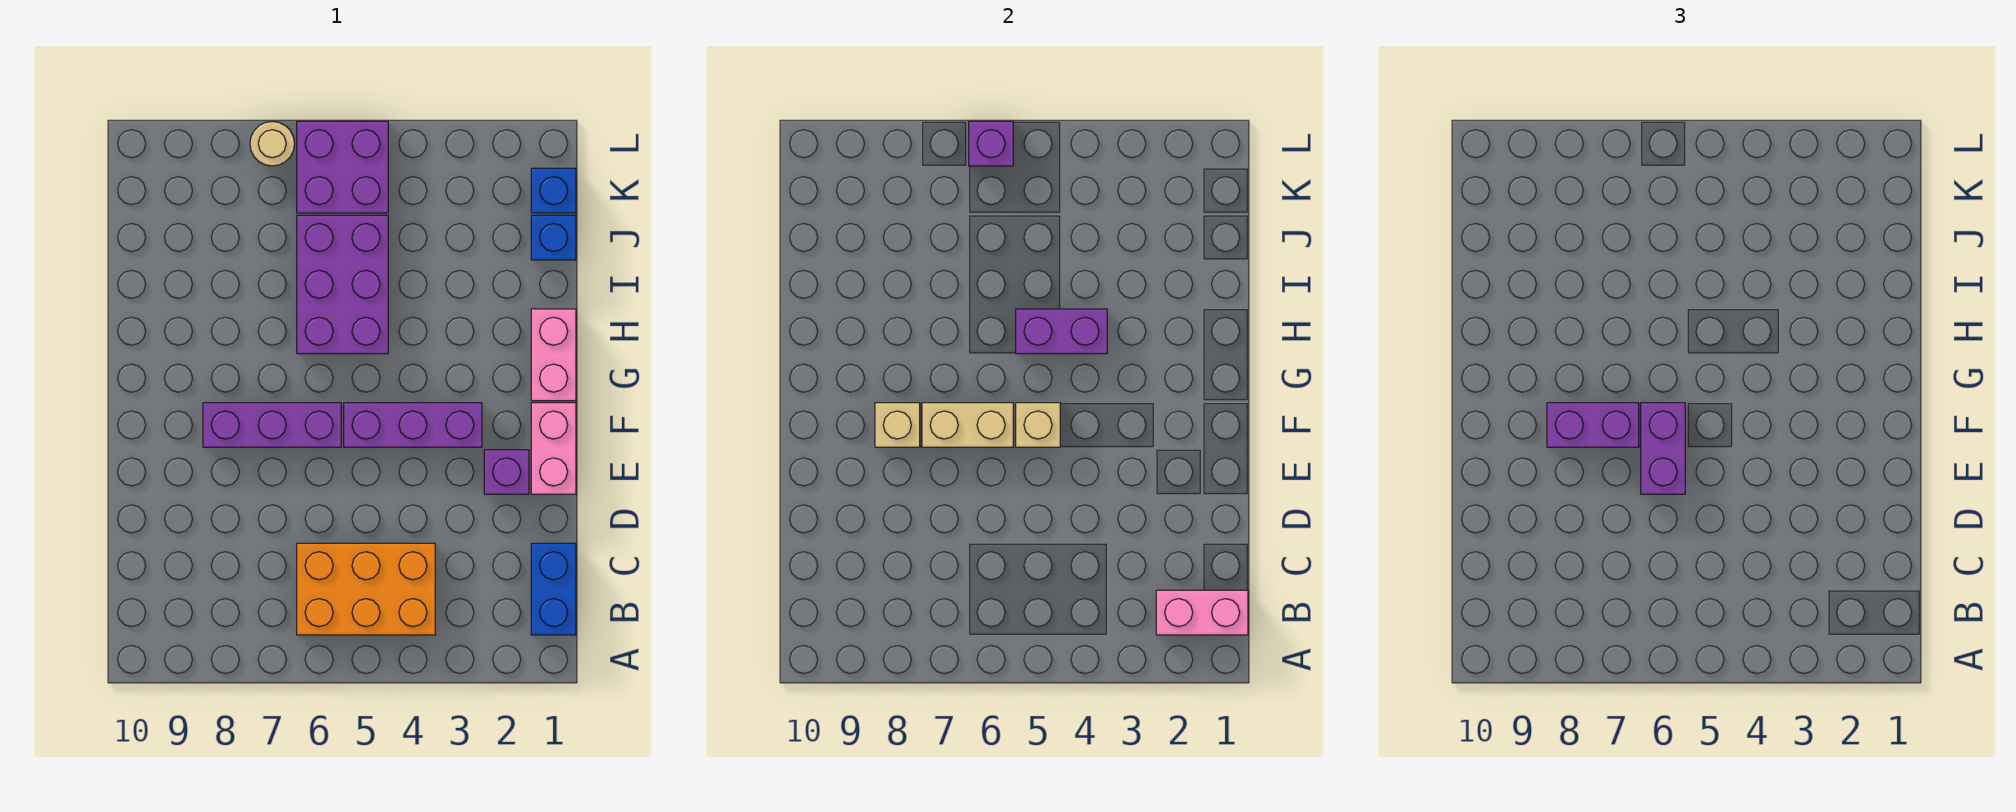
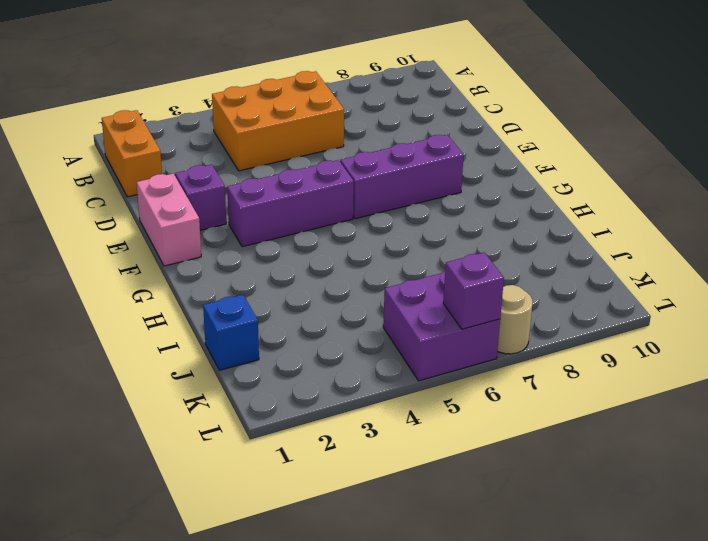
orange 1x2 brick [102,110,162,197] -> blue 1x2 brick [531,543,576,635]
none -> pink 1x2 brick [531,309,576,401]
none -> purple 2x3 brick [297,215,388,354]
none -> blue 1x1 brick [531,168,576,213]

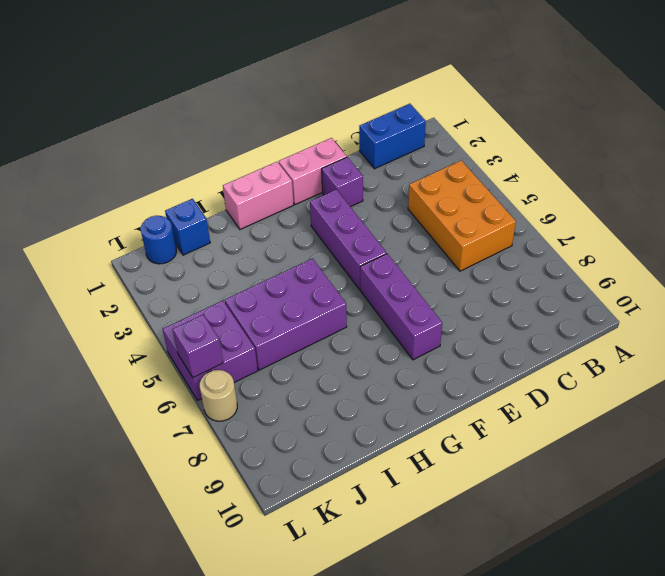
blue 1x1 round brick [141,216,176,264] -> blue 1x1 brick [531,168,576,213]
none -> pink 1x2 brick [1156,590,1248,635]
none -> tan 1x1 brick [1016,403,1060,447]
none -> tan 1x2 brick [922,403,1013,447]

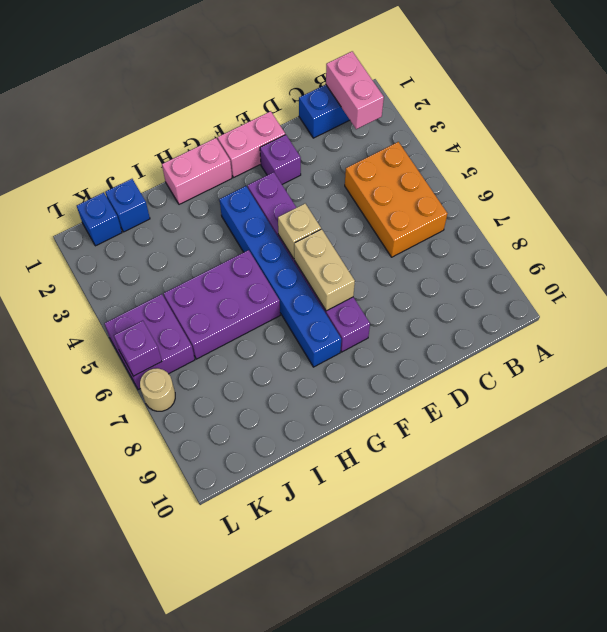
blue 1x6 brick [220,186,341,367] -> none
none -> tan 1x1 brick [875,403,920,447]
none -> purple 1x2 brick [1016,309,1107,354]
none -> purple 1x2 brick [1641,403,1685,494]

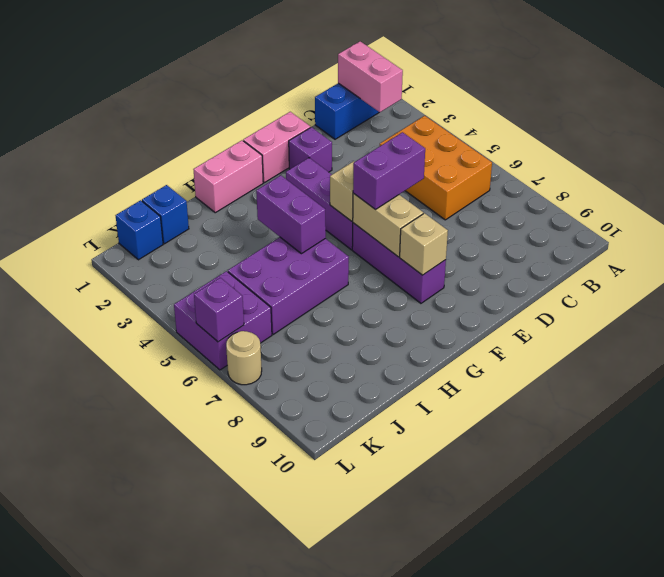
none -> purple 1x2 brick [1547,403,1639,447]

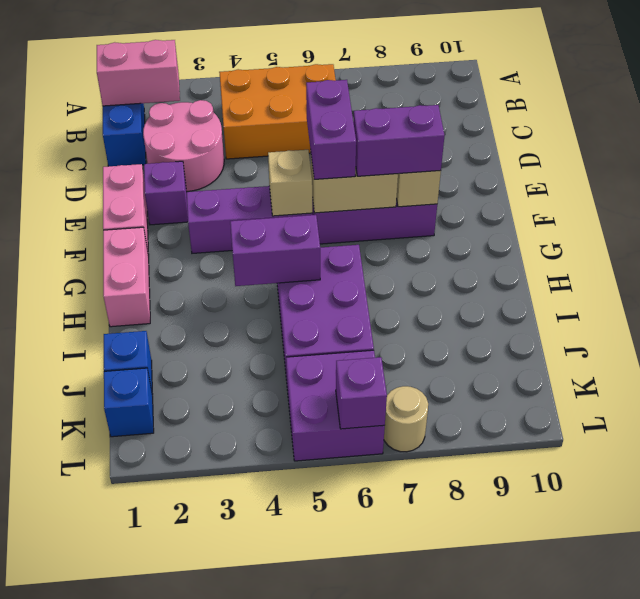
pink 2x2 round brick [143,100,224,191] -> none

